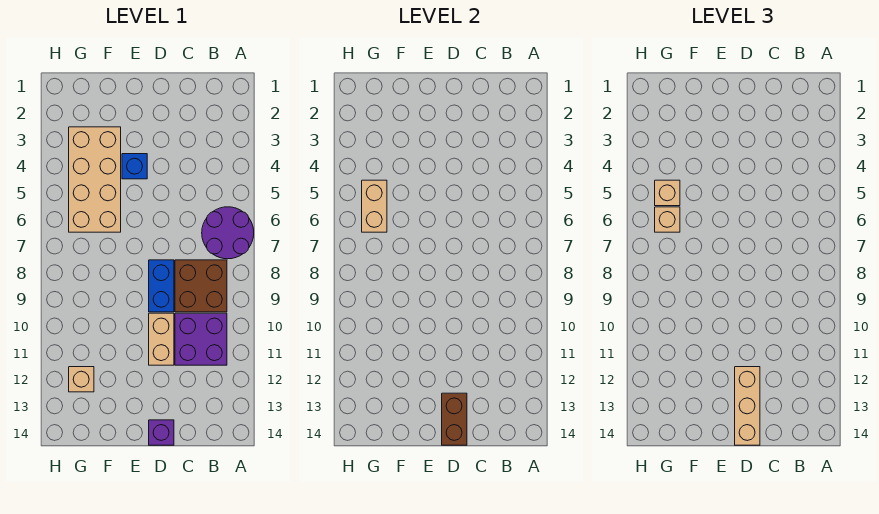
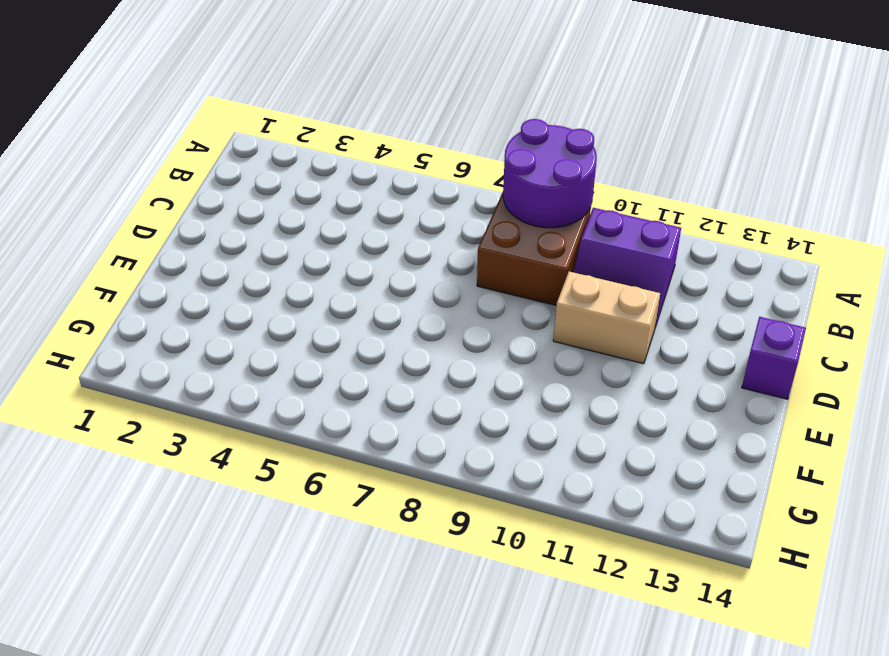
purple 2x2 round brick [503,119,597,228] -> purple 2x2 round brick moved to [202,207,254,259]
purple 2x2 slope [573,208,681,327] -> purple 2x2 brick [175,313,227,365]
none -> blue 1x2 brick [149,260,174,312]
none -> blue 1x1 brick [122,154,147,179]
none -> tan 2x4 brick [69,127,121,232]

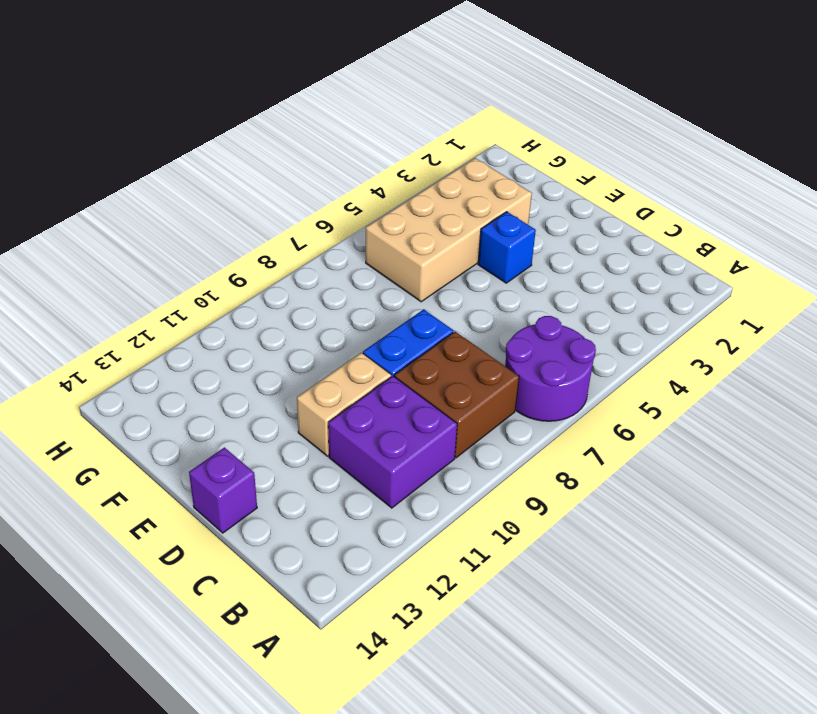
none -> tan 1x1 brick [69,367,94,392]
none -> brown 1x2 brick [442,393,467,445]
none -> tan 1x2 brick [362,180,387,232]

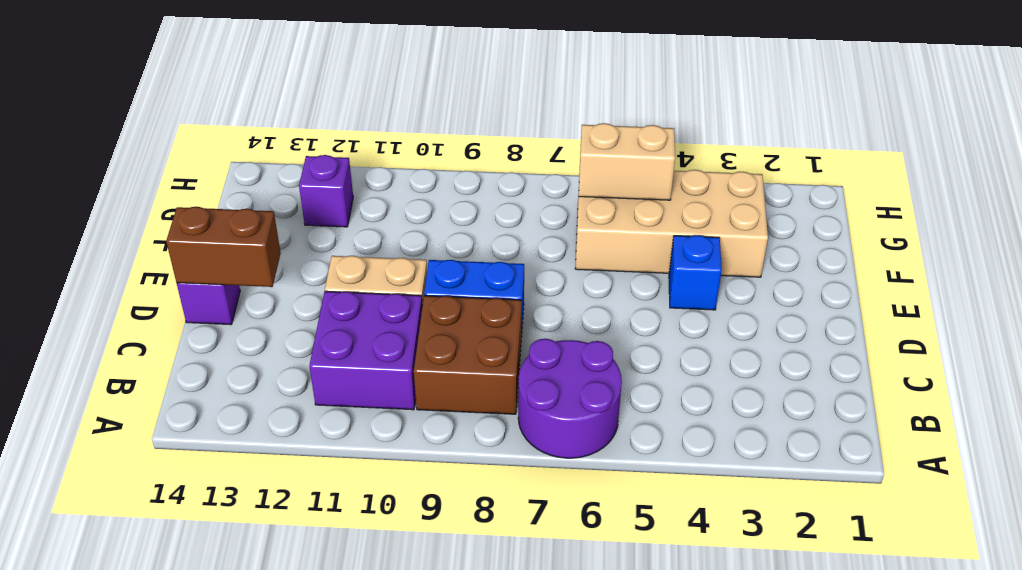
purple 1x1 brick [299,155,353,227] -> tan 1x1 brick [69,367,94,392]
none -> tan 1x3 brick [735,367,760,445]
none -> tan 1x1 brick [655,180,680,206]
none -> tan 1x1 brick [655,207,680,232]

